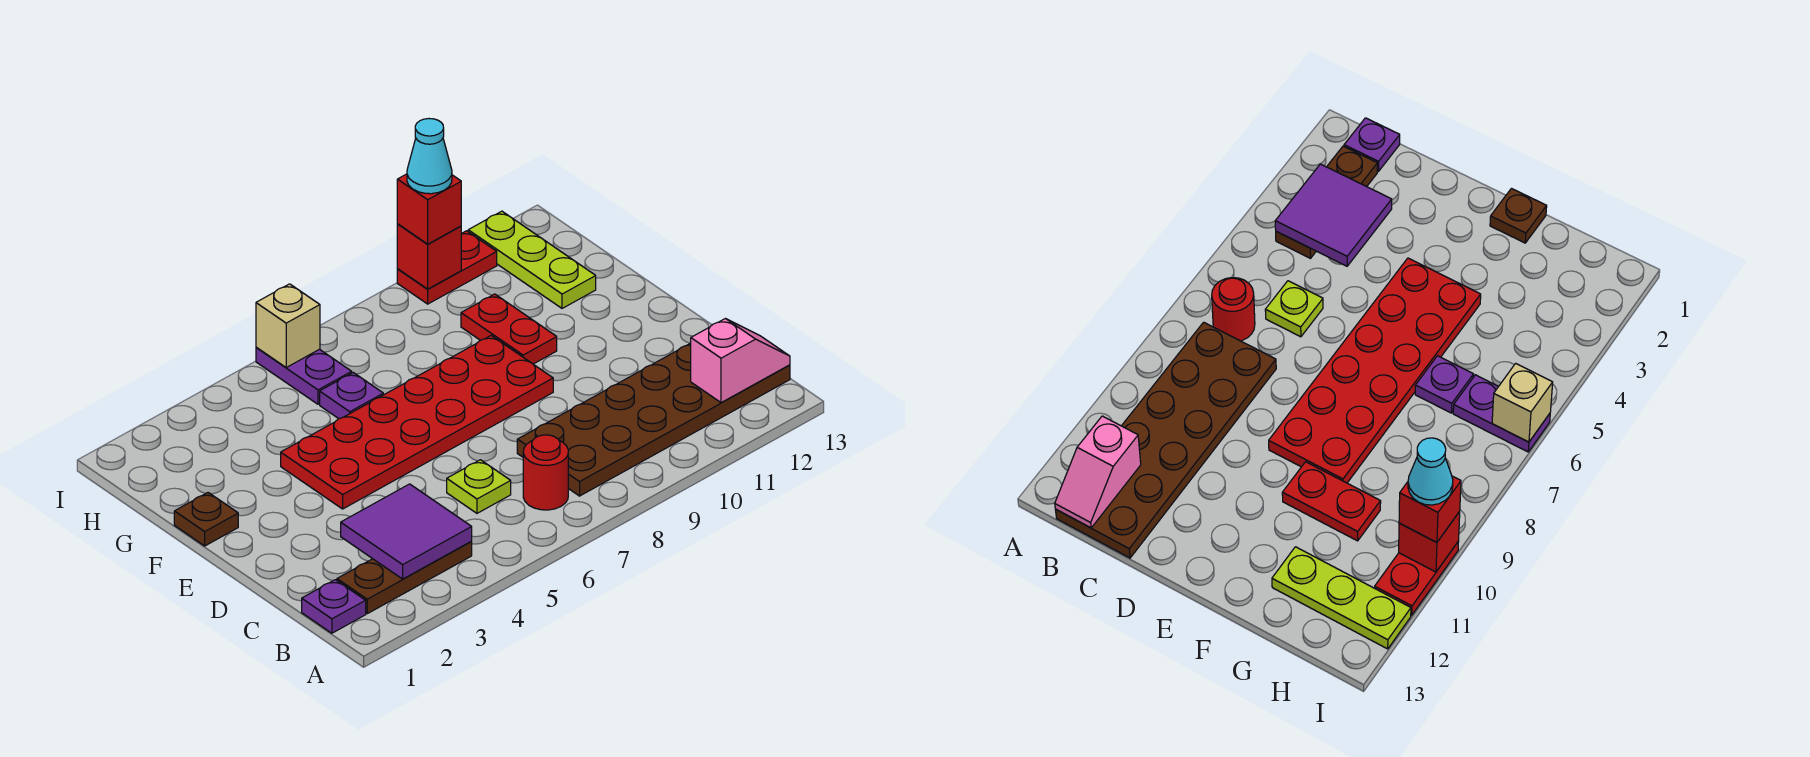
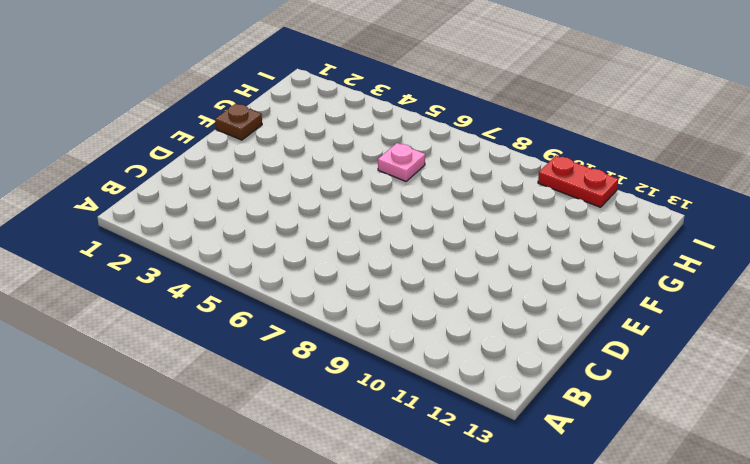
pink 1x1 plate [378,143,425,181] -> purple 1x1 plate [320,373,383,419]
none -> purple 1x1 plate [302,580,366,633]
none -> brown 1x3 plate [337,542,472,614]
none -> red 1x1 round brick [523,435,568,510]

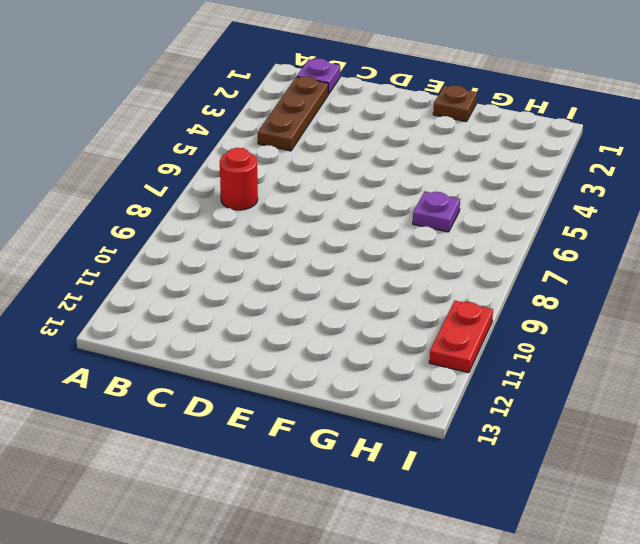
none -> brown 2x6 plate [517,343,790,496]
none -> lime 1x1 plate [447,460,511,513]
none -> red 2x6 plate [281,336,553,509]

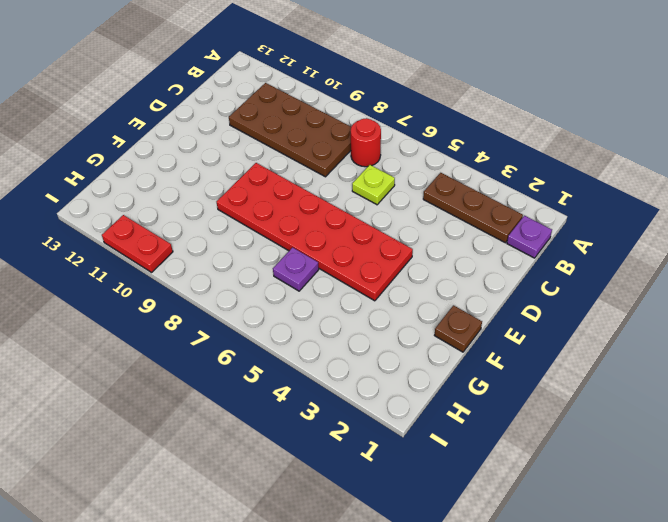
brown 2x4 plate [229,83,351,177] -> brown 2x6 plate [517,343,790,496]
none -> red 1x2 plate [461,294,557,364]
none -> lime 1x3 plate [468,211,596,308]
none -> purple 1x2 plate [256,347,352,404]

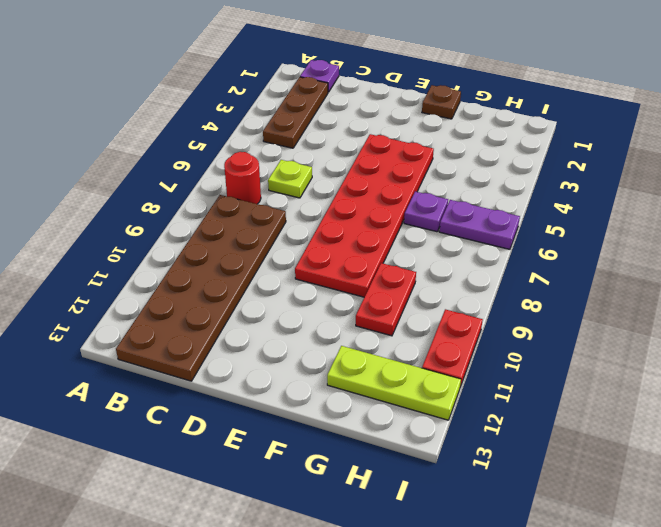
red 1x2 plate [356,263,416,336] -> red 1x2 plate turned to [461,294,557,364]
none -> purple 2x2 tile [341,484,472,579]
none -> pink 1x2 slope [691,319,790,403]
none -> tan 1x1 brick [256,284,320,367]

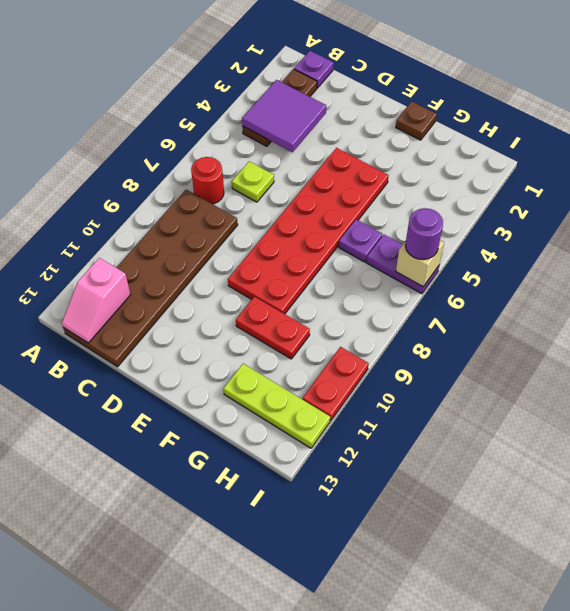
purple 1x1 round brick [405,208,443,260] -> none
none -> red 1x1 brick [397,224,461,289]
none -> red 1x1 brick [397,174,461,244]
none -> cyan 1x1 cone [407,119,452,194]

